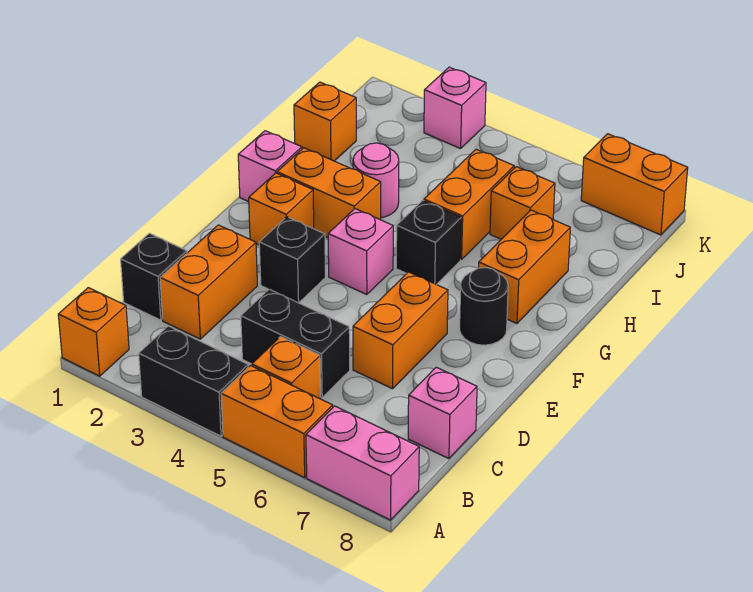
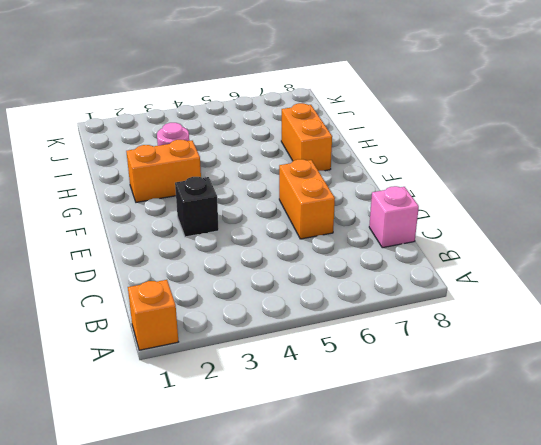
none -> black 1x2 brick [139,326,248,436]
none -> orange 1x2 brick [221,366,333,477]
none -> pink 1x2 brick [306,406,419,520]

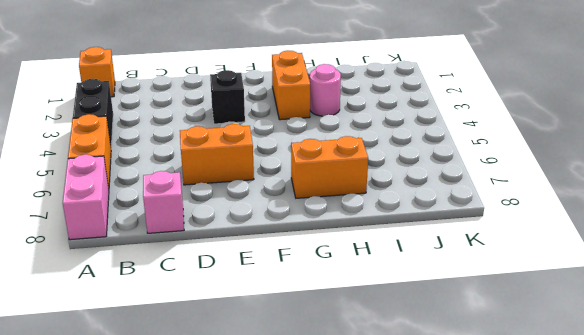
none -> orange 1x1 brick [252,337,321,399]
none -> black 1x1 brick [121,233,187,320]
none -> orange 1x2 brick [160,225,257,339]

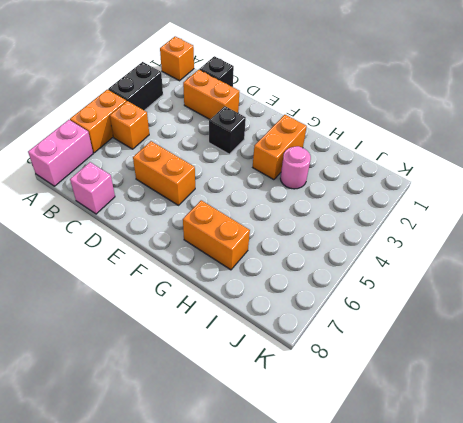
none -> black 1x2 brick [241,289,350,398]
none -> orange 1x1 brick [249,173,314,245]
none -> pink 1x1 brick [328,209,393,295]

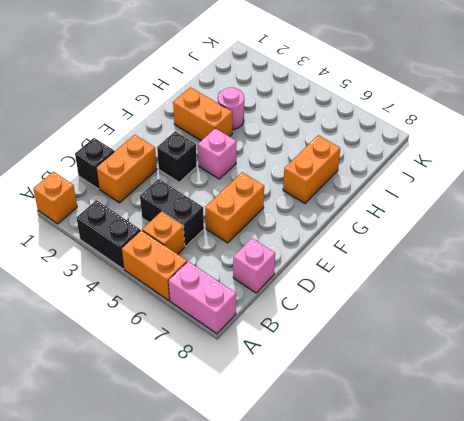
none -> orange 1x1 brick [249,173,314,245]
none -> black 1x1 round brick [460,267,508,345]
none -> pink 1x1 brick [238,131,302,202]

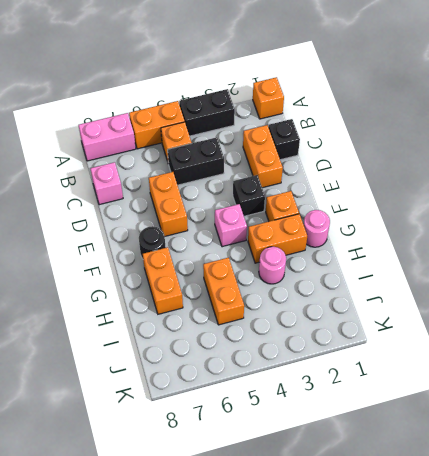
pink 1x1 round brick [304,210,330,247] -> pink 1x1 brick [238,131,302,202]
none -> black 1x1 brick [396,200,461,285]
none -> orange 1x1 brick [294,82,356,161]
none -> orange 1x1 brick [490,167,555,239]

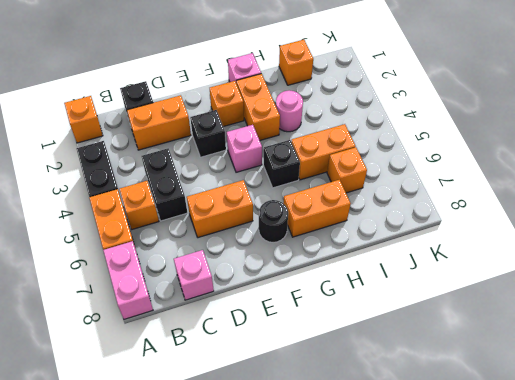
none -> pink 1x1 brick [424,67,486,149]
none -> orange 1x2 brick [581,134,688,235]

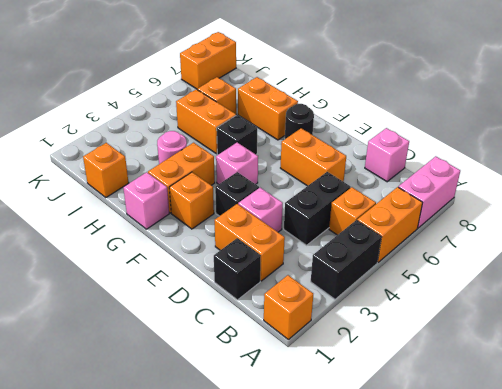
pink 1x1 brick [238,188,283,232] -> pink 1x1 brick moved to [424,67,486,149]

